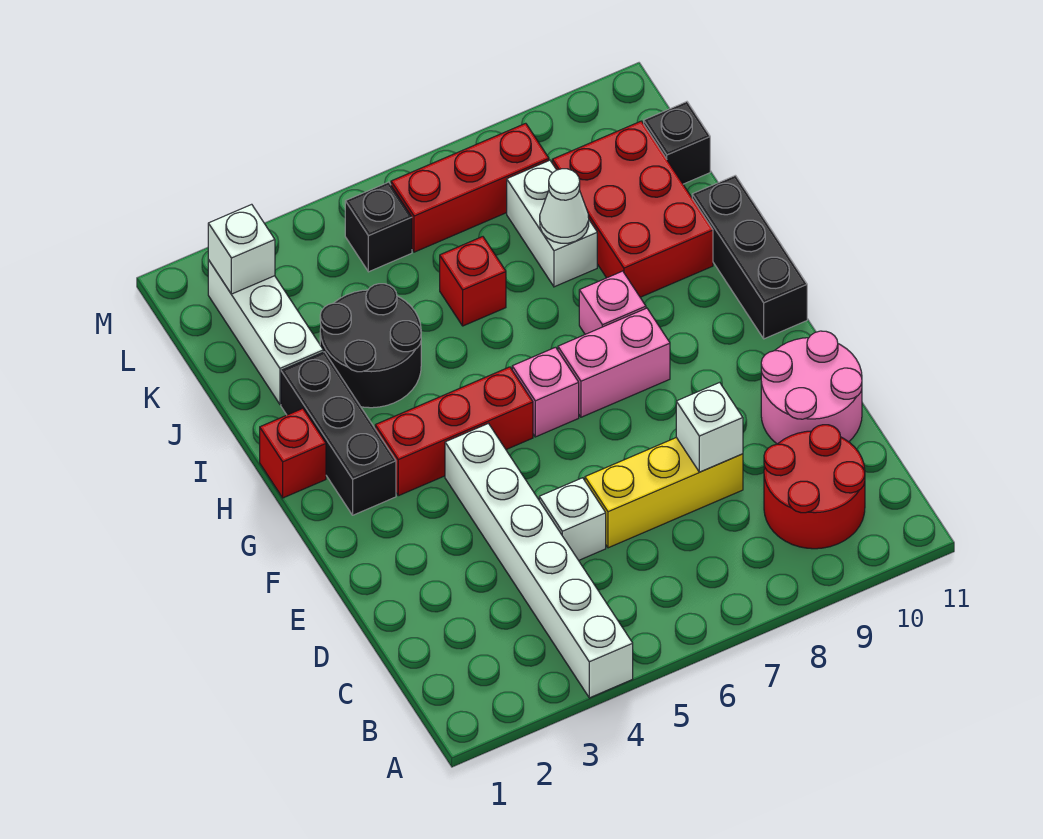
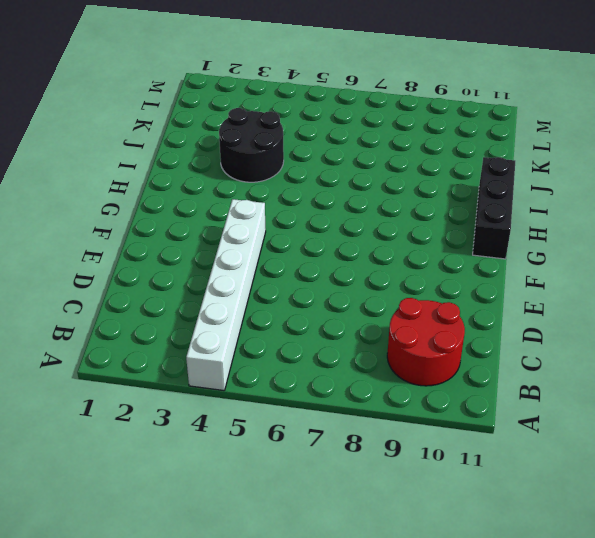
none -> white 1x1 brick [539,478,606,560]
none -> yellow 1x3 brick [585,438,743,548]
none -> pink 2x2 round brick [761,331,862,444]

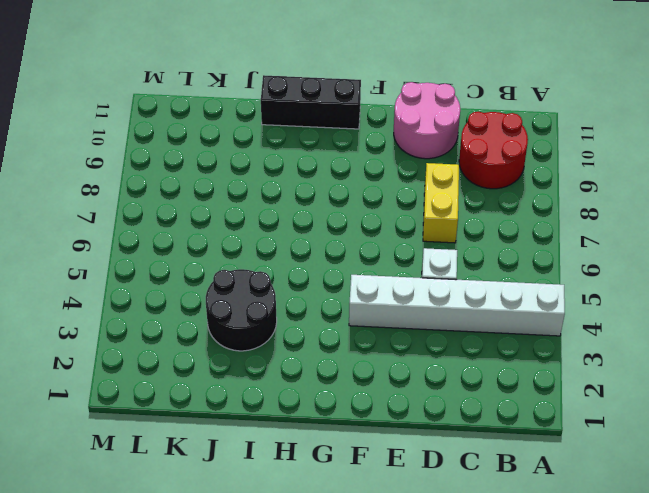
yellow 1x2 brick [423,163,459,243] -> yellow 1x3 brick [585,438,743,548]
none -> black 1x3 brick [281,352,396,515]
none -> red 1x3 brick [375,367,533,496]
none -> pink 1x1 brick [512,347,579,437]

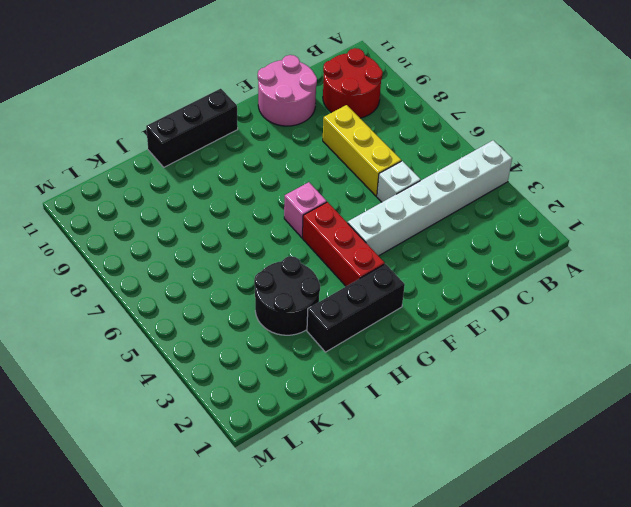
none -> pink 1x2 brick [558,308,670,417]
none -> red 1x1 brick [260,408,326,498]
none -> pink 1x1 brick [579,271,646,334]

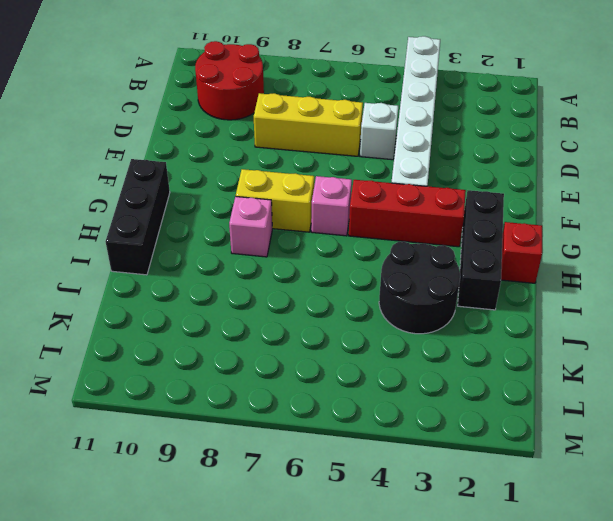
yellow 1x2 brick [236,169,314,232] -> pink 1x2 brick [558,308,670,417]
none -> pink 2x2 round brick [761,331,862,444]
none -> red 2x3 brick [552,121,713,297]
none -> white 1x3 brick [208,260,323,404]

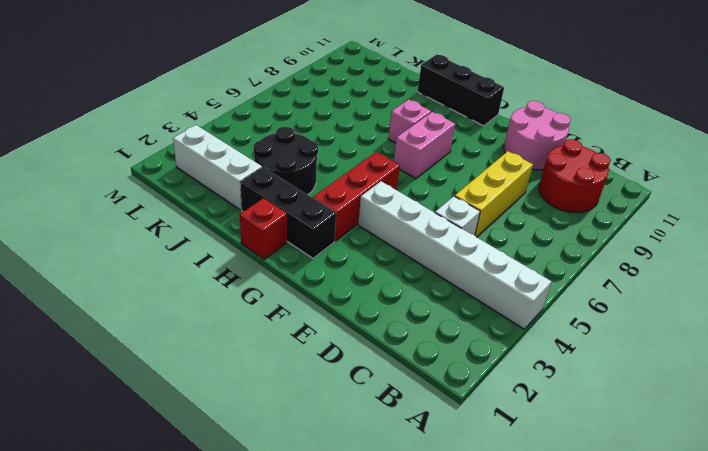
none -> pink 1x1 brick [512,347,579,437]
none -> red 2x3 brick [552,121,713,297]
none -> red 1x1 brick [440,237,506,326]

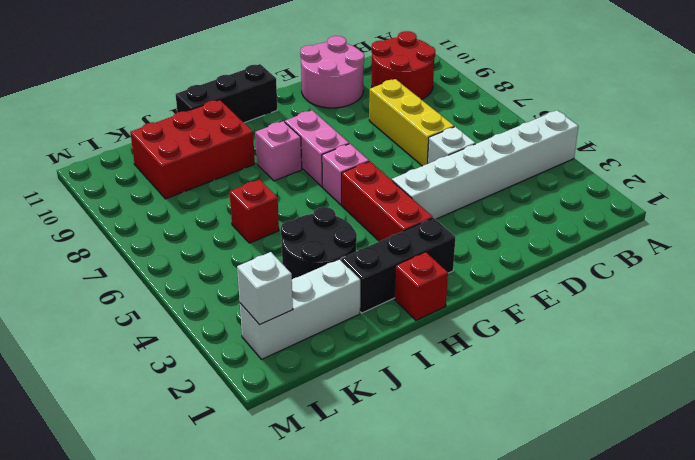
none -> white 1x2 brick [507,160,597,287]
none -> black 1x1 brick [644,102,710,184]
none -> black 1x1 brick [345,182,412,272]

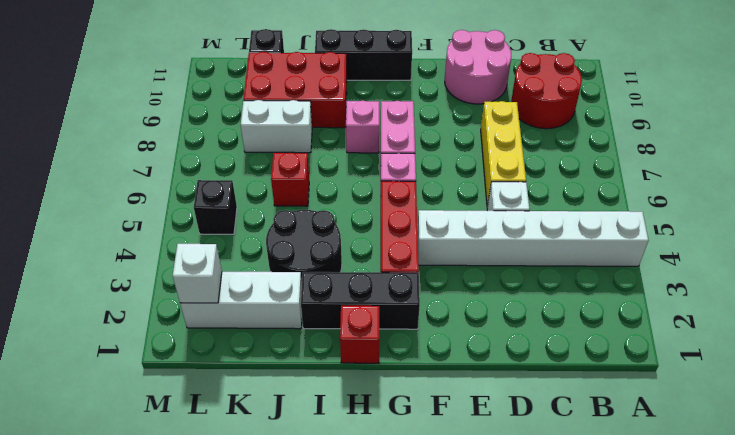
none -> red 1x3 brick [391,123,549,252]
none -> white 1x1 brick [676,382,743,472]
none -> white 1x1 cone [540,169,589,243]

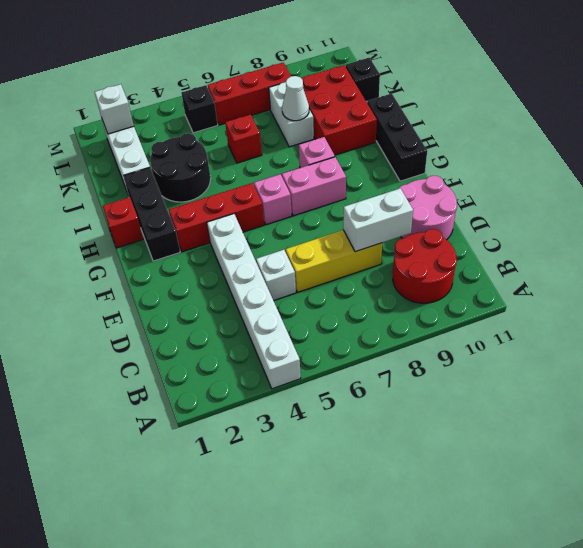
white 1x2 brick [343,188,413,252] -> white 1x1 brick [676,382,743,472]

